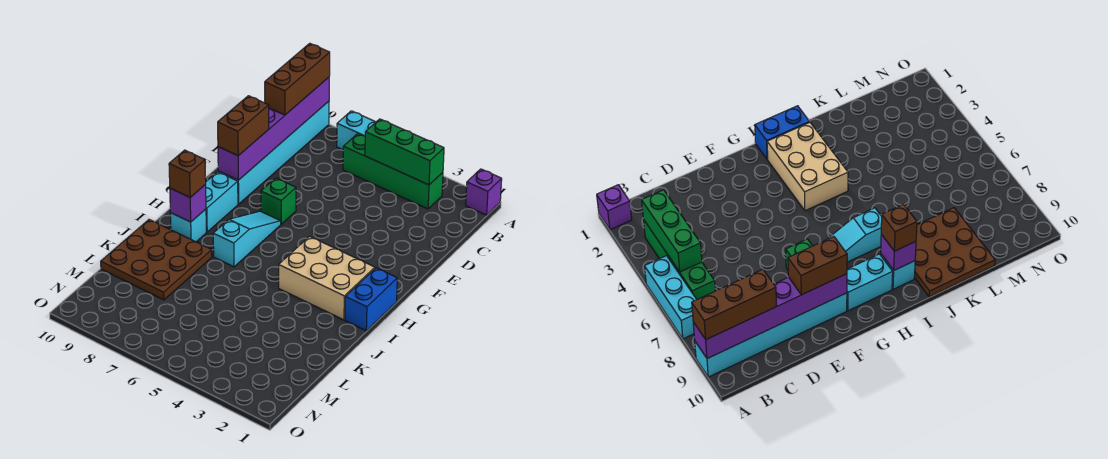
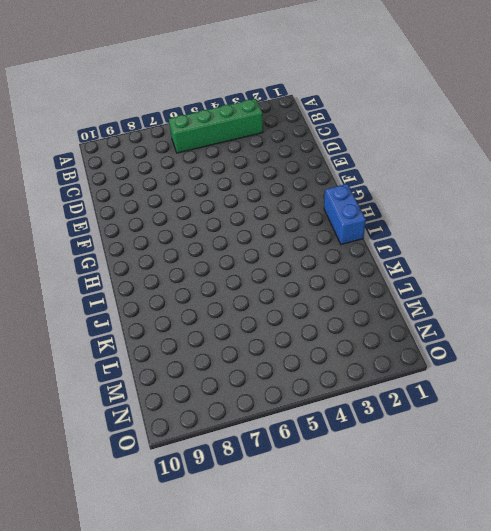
none -> purple 1x1 brick [466,169,502,215]
none -> cyan 1x3 brick [337,111,376,150]
none -> cyan 1x6 brick [218,101,329,204]

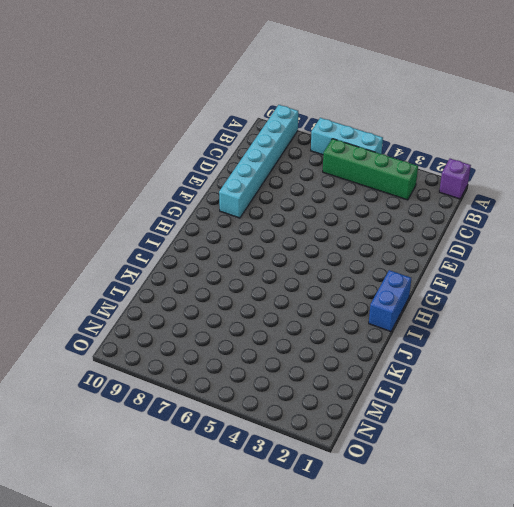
none -> green 1x1 brick [261,178,296,224]
none -> cyan 1x3 slope [213,211,281,267]
none -> cyan 1x2 brick [205,172,238,232]

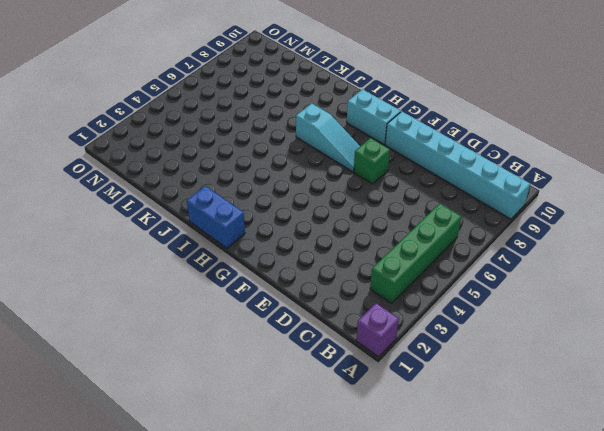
none -> cyan 1x3 brick [337,111,376,150]
none -> tan 2x3 brick [279,236,375,320]
none -> cyan 1x1 brick [170,209,206,242]

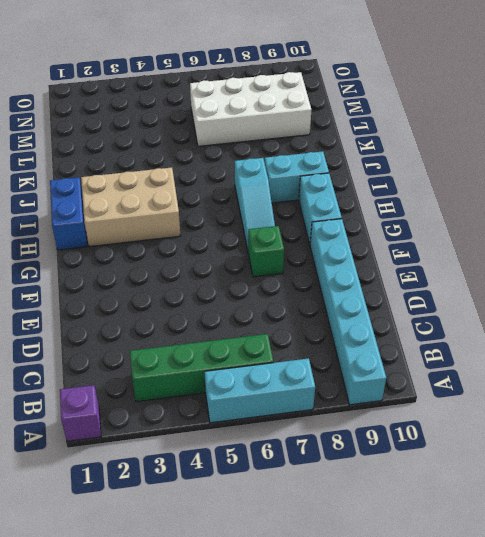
cyan 1x2 brick [265,151,329,203] -> cyan 1x1 brick [170,209,206,242]
white 2x4 brick [190,72,312,146] -> brown 3x3 plate [101,220,212,300]
none -> purple 1x6 brick [218,77,329,180]
none -> green 1x3 brick [365,119,444,185]
none -> purple 1x1 brick [170,185,206,222]

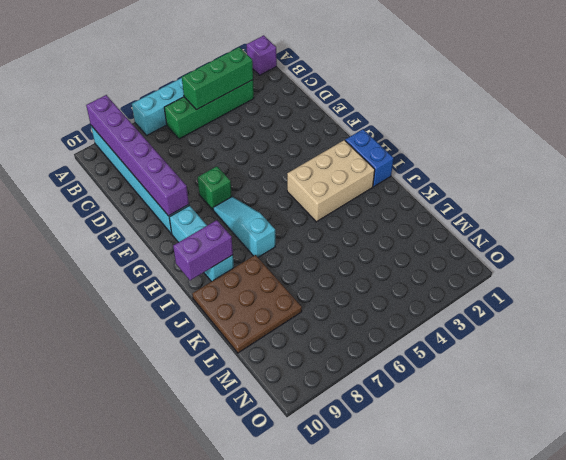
purple 1x2 brick [173,220,233,280] -> purple 1x1 brick [170,185,206,222]
none -> brown 1x3 brick [265,43,330,115]
none -> brown 1x2 brick [218,96,269,156]
none -> brown 1x1 brick [169,150,206,197]

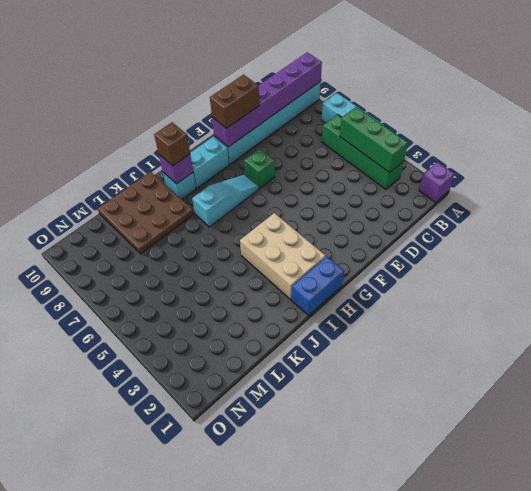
none -> brown 1x3 brick [265,43,330,115]

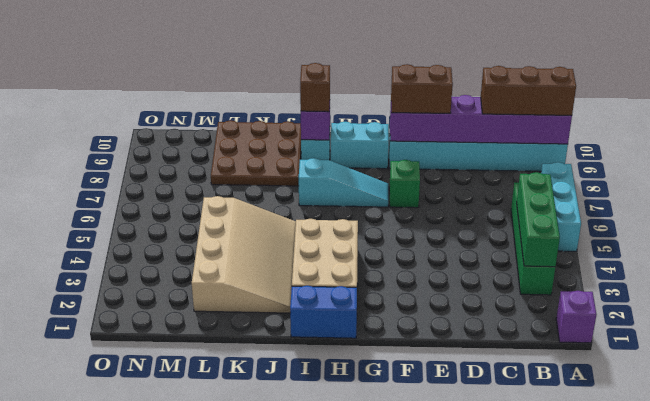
tan 3x4 slope [192,196,296,313] -> none

